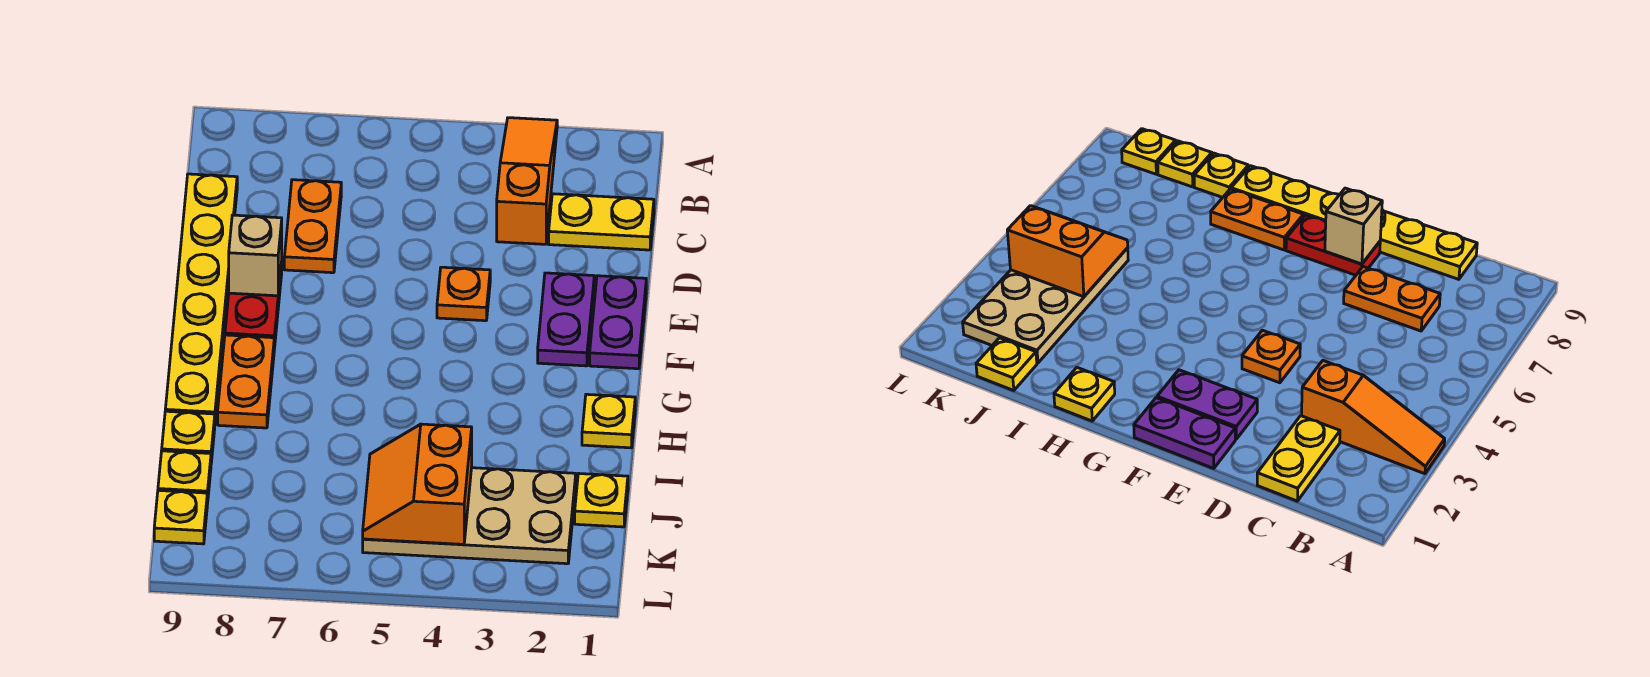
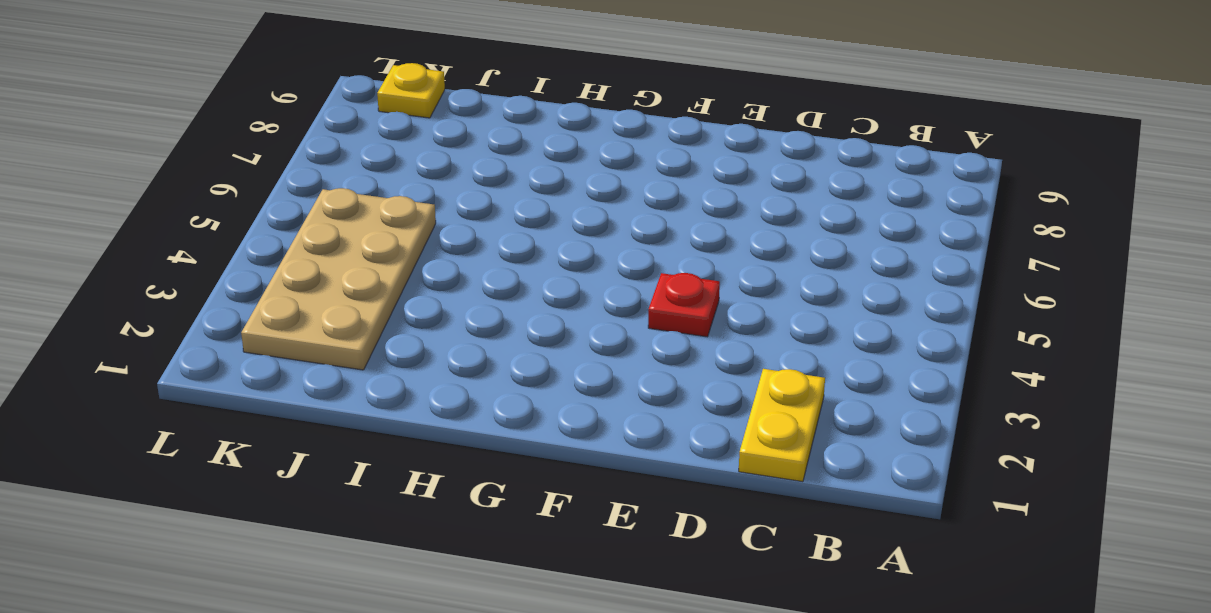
red 1x1 plate [648,273,720,337] -> orange 1x1 plate [437,267,490,321]
none -> orange 1x3 slope [497,118,557,244]
none -> orange 1x2 plate [284,180,341,273]
none -> yellow 1x6 plate [165,174,237,420]

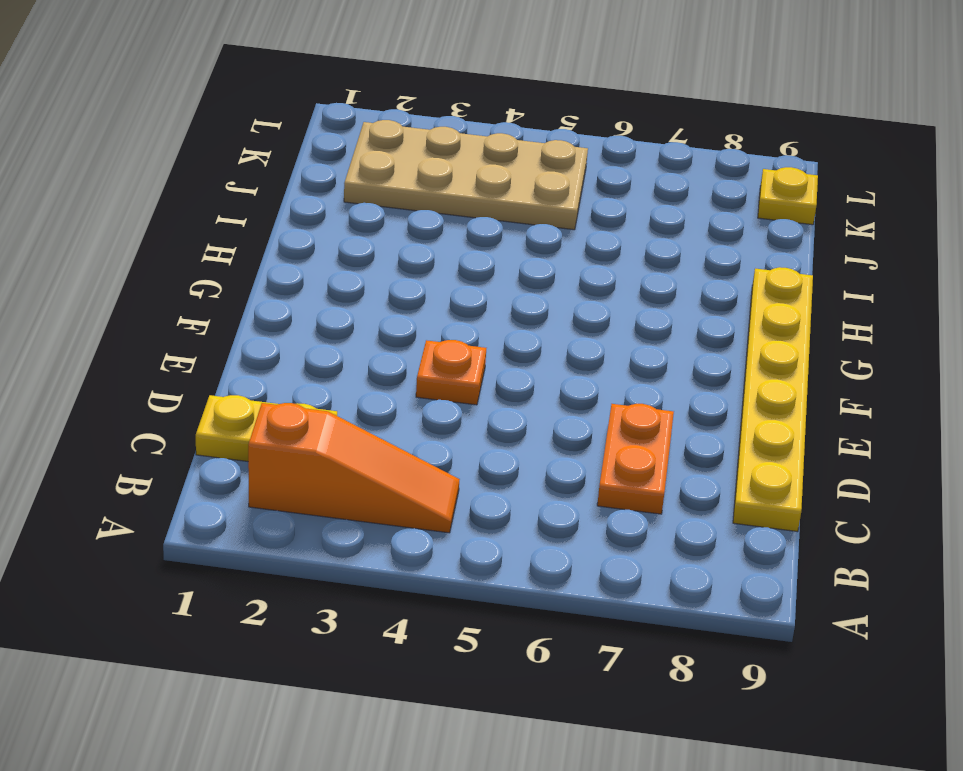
orange 1x3 slope [248,403,460,533] -> orange 1x3 slope turned to [497,118,557,244]
none -> purple 1x2 plate [590,276,646,369]
none -> purple 1x2 plate [538,273,594,366]
none -> red 1x2 plate [225,262,282,349]

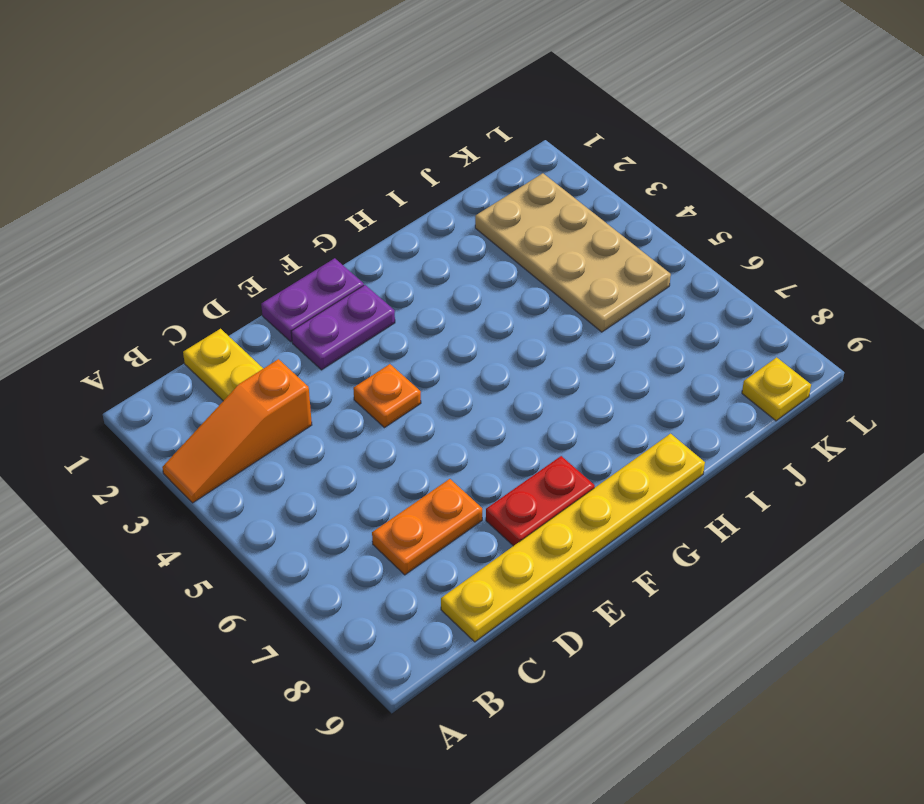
none -> orange 1x2 plate [218,335,274,428]
none -> yellow 1x1 plate [582,394,635,448]
none -> yellow 1x1 plate [162,411,215,462]

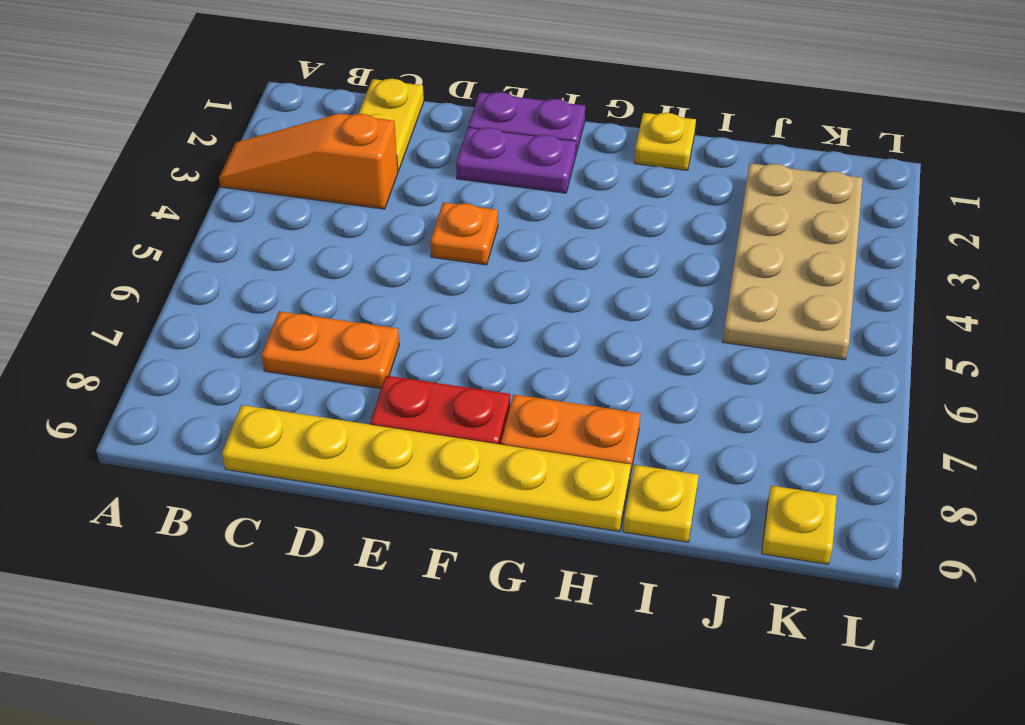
none -> yellow 1x1 plate [575,474,628,527]
none -> yellow 1x1 plate [158,451,211,504]
none -> tan 1x1 brick [229,215,282,296]

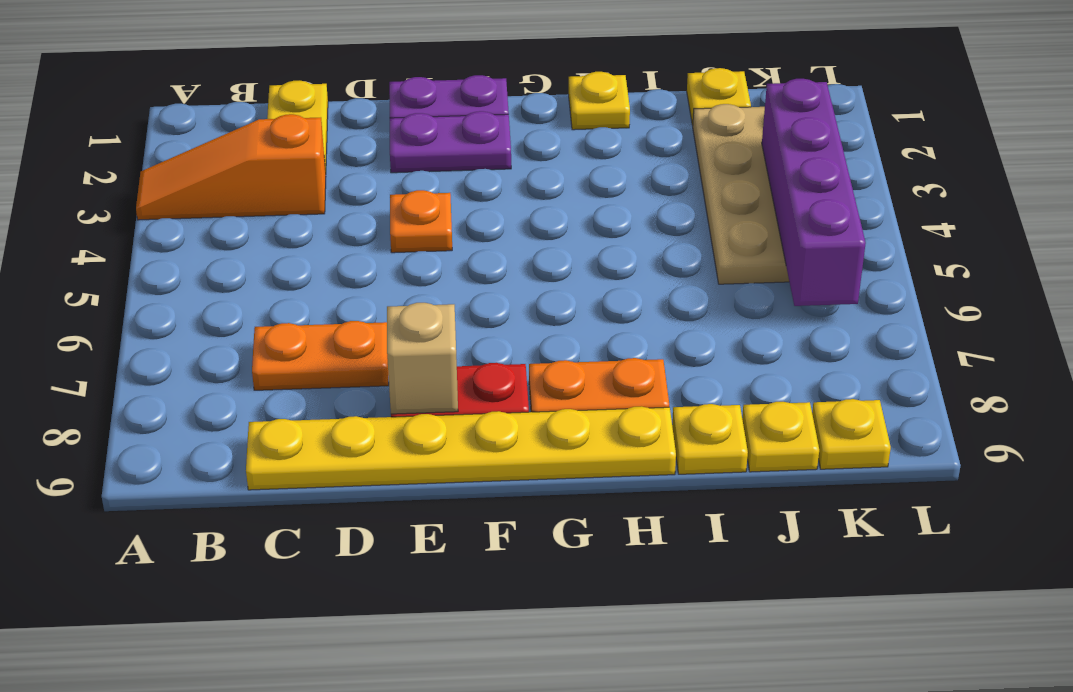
purple 1x4 brick [762,79,866,306] -> orange 2x2 slope [363,424,472,544]

